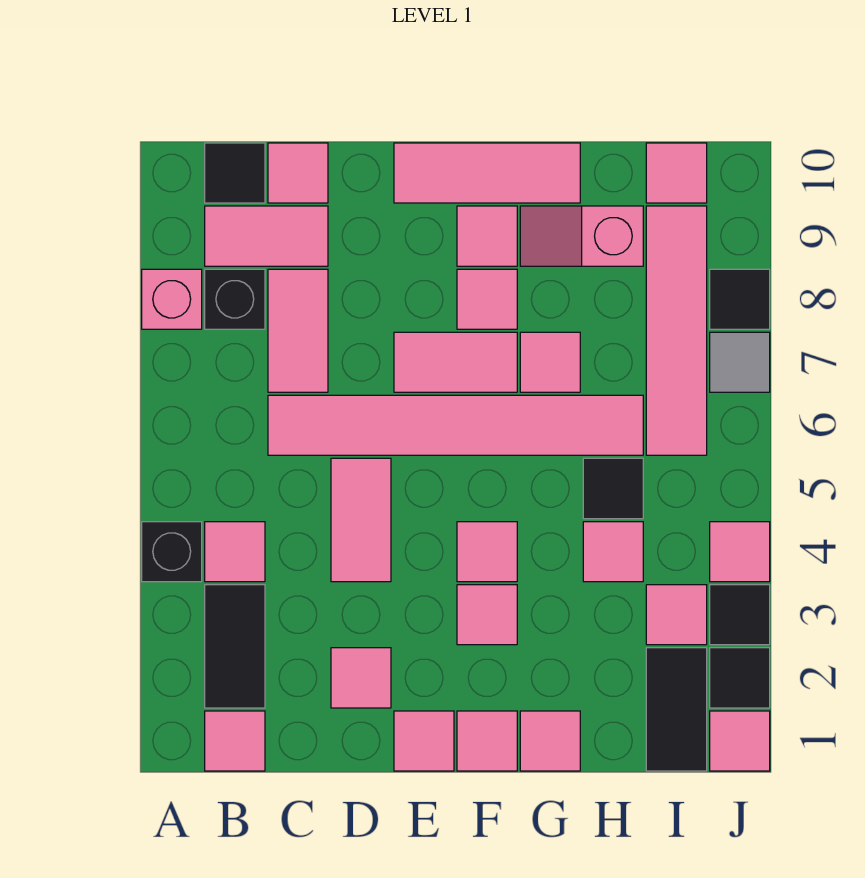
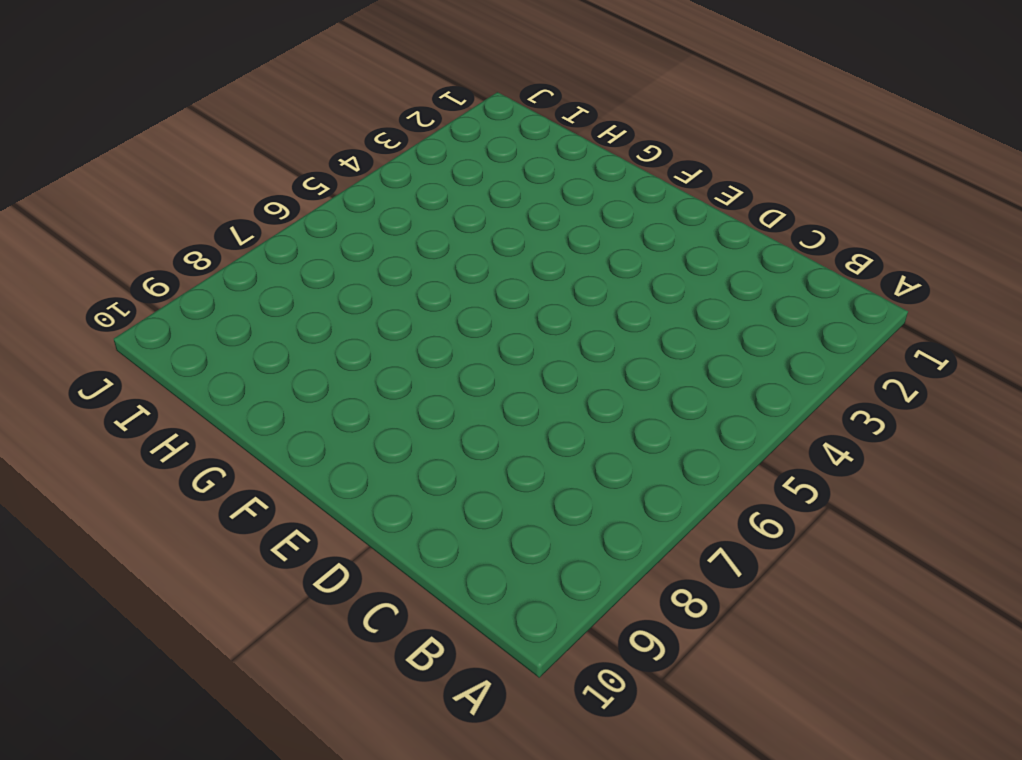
none -> black 1x1 brick [142,522,202,582]
none -> pink 1x1 brick [142,269,202,329]
none -> pink 1x1 tile [205,711,265,771]
none -> black 1x2 tile [205,585,265,708]

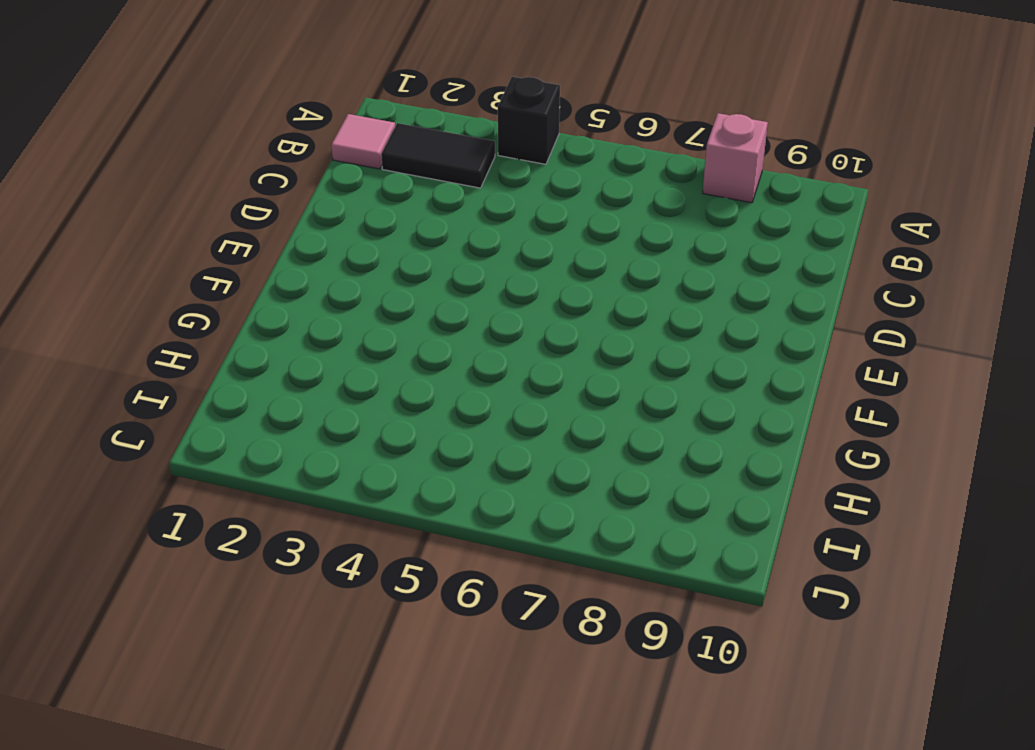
none -> pink 1x1 tile [205,522,265,582]
none -> black 1x1 brick [205,269,265,329]
none -> pink 1x2 tile [205,206,328,266]
none -> black 1x1 tile [205,143,265,203]

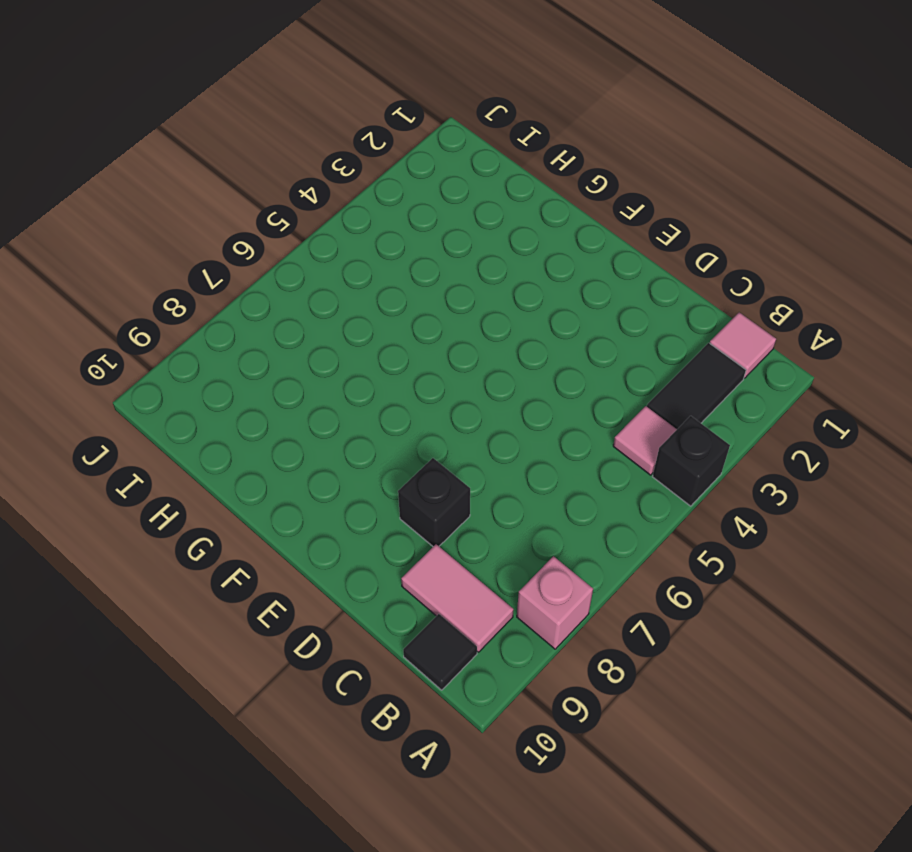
black 1x1 brick [398,458,470,546] -> black 1x1 brick moved to [205,269,265,329]
none -> pink 1x6 tile [268,395,643,455]
none -> pink 1x2 tile [268,269,328,392]
none -> pink 1x1 tile [268,143,328,203]
none -> pink 1x1 tile [331,648,391,708]

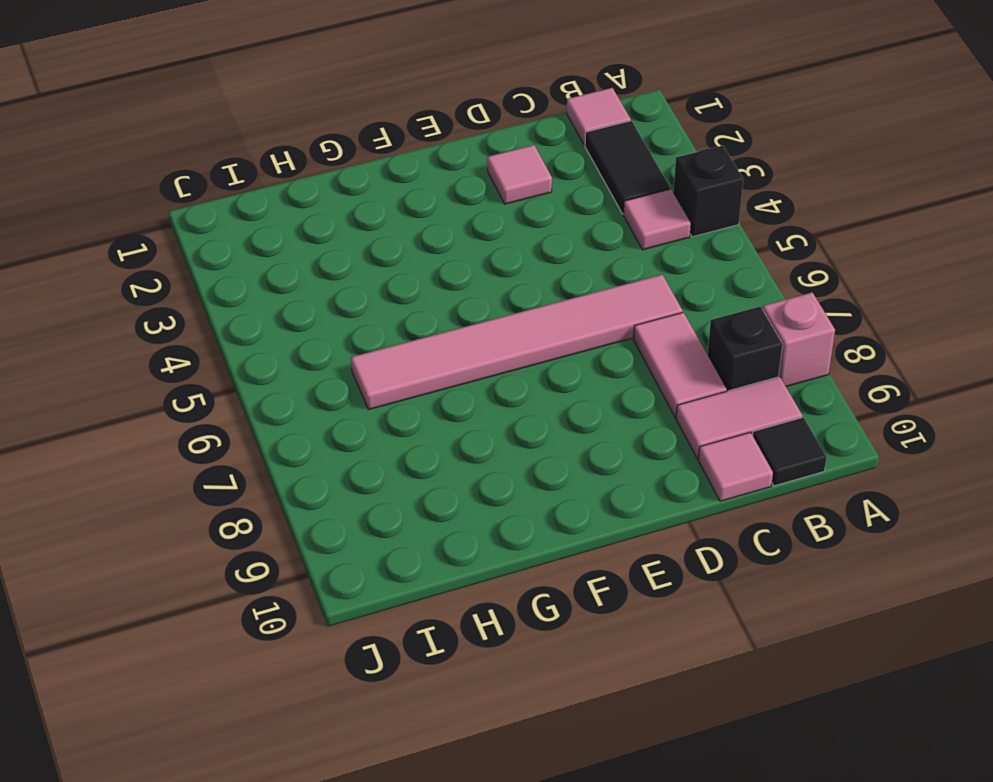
none -> pink 1x2 tile [331,458,391,582]
none -> pink 1x1 tile [394,711,454,771]
none -> pink 1x2 tile [394,332,517,392]
none -> pink 1x3 tile [394,143,580,203]

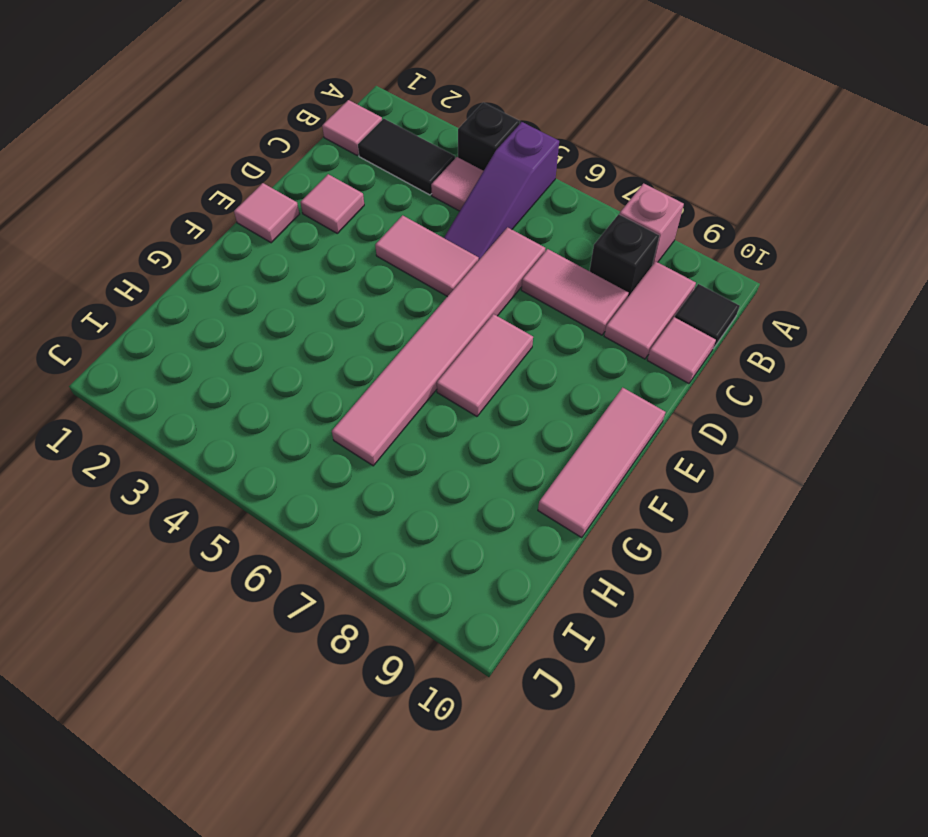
purple 1x3 slope [444,122,559,259] -> none
none -> pink 1x1 tile [457,711,517,771]
none -> pink 1x1 tile [457,585,517,645]
none -> pink 1x1 tile [457,522,517,582]
none -> pink 1x1 tile [457,269,517,329]

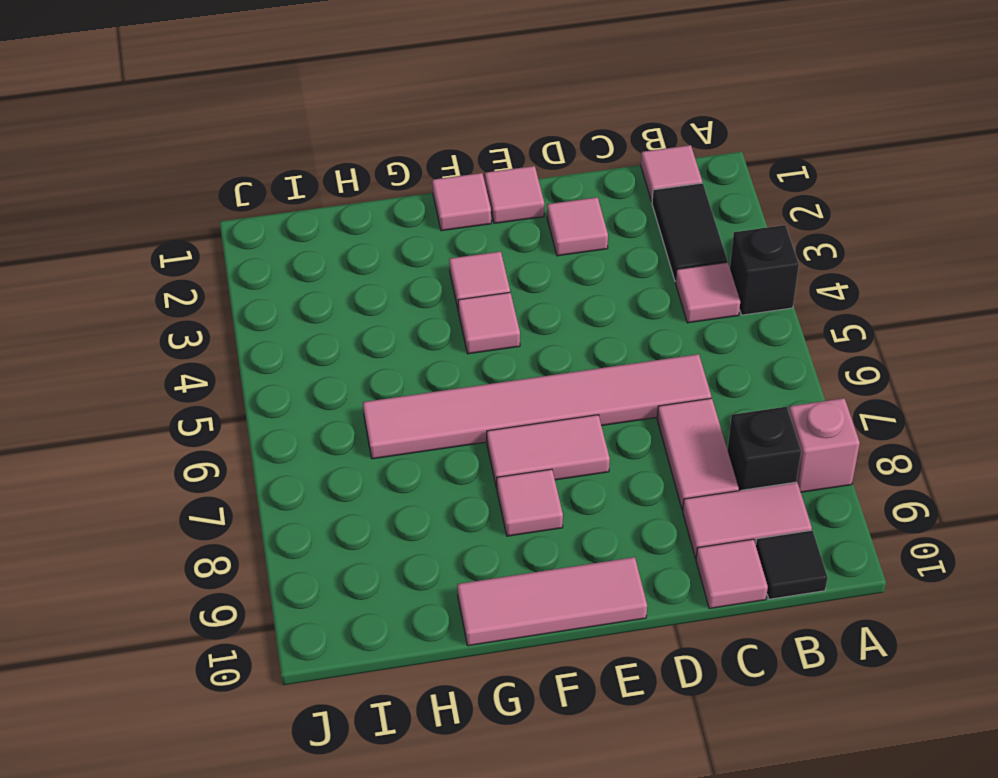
none -> pink 1x2 tile [331,458,391,582]
none -> pink 1x1 tile [457,206,517,266]
none -> pink 1x1 tile [520,711,580,771]
none -> pink 1x1 tile [520,332,580,392]

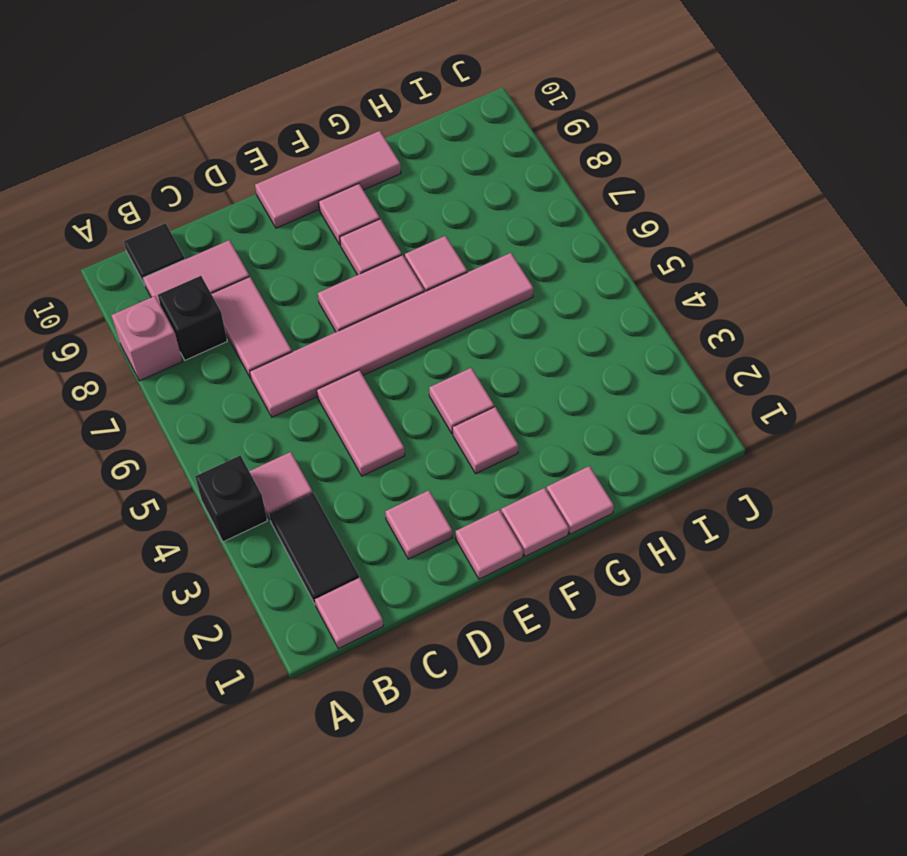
none -> pink 1x1 tile [268,143,328,203]
none -> pink 1x2 slope [520,206,643,266]
none -> pink 1x1 tile [583,522,643,582]
none -> black 1x1 tile [583,458,643,519]

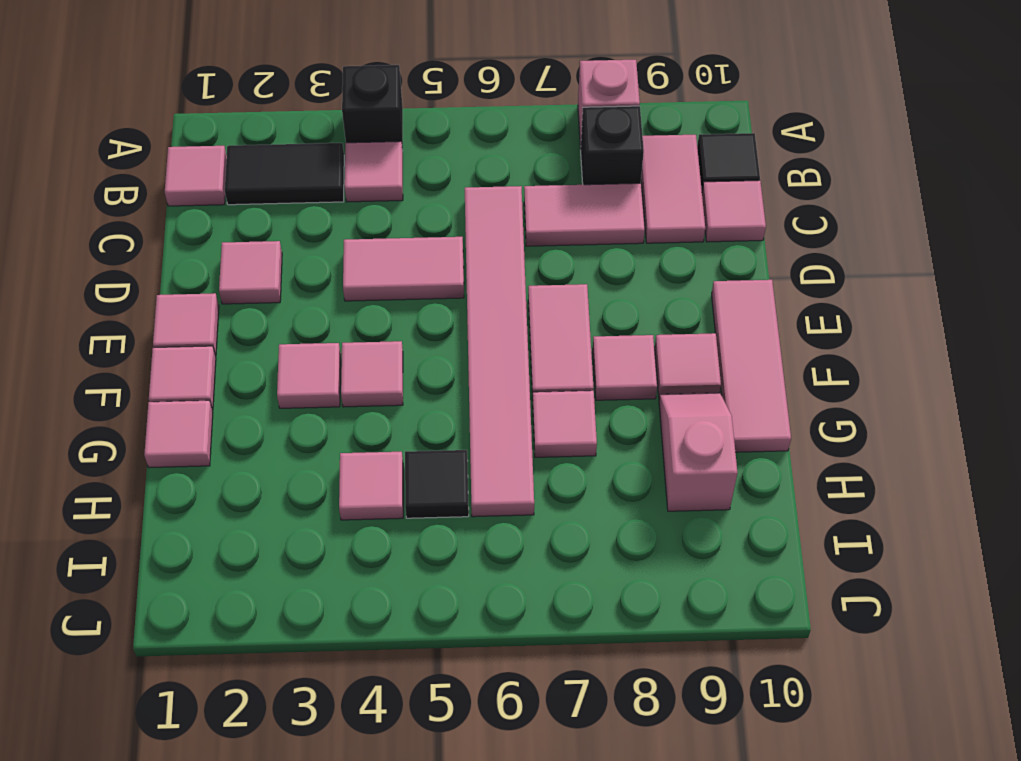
none -> black 1x2 tile [646,648,707,771]
none -> pink 1x1 tile [646,585,707,645]
none -> pink 1x4 tile [646,206,707,455]
none -> pink 1x1 tile [646,143,707,203]

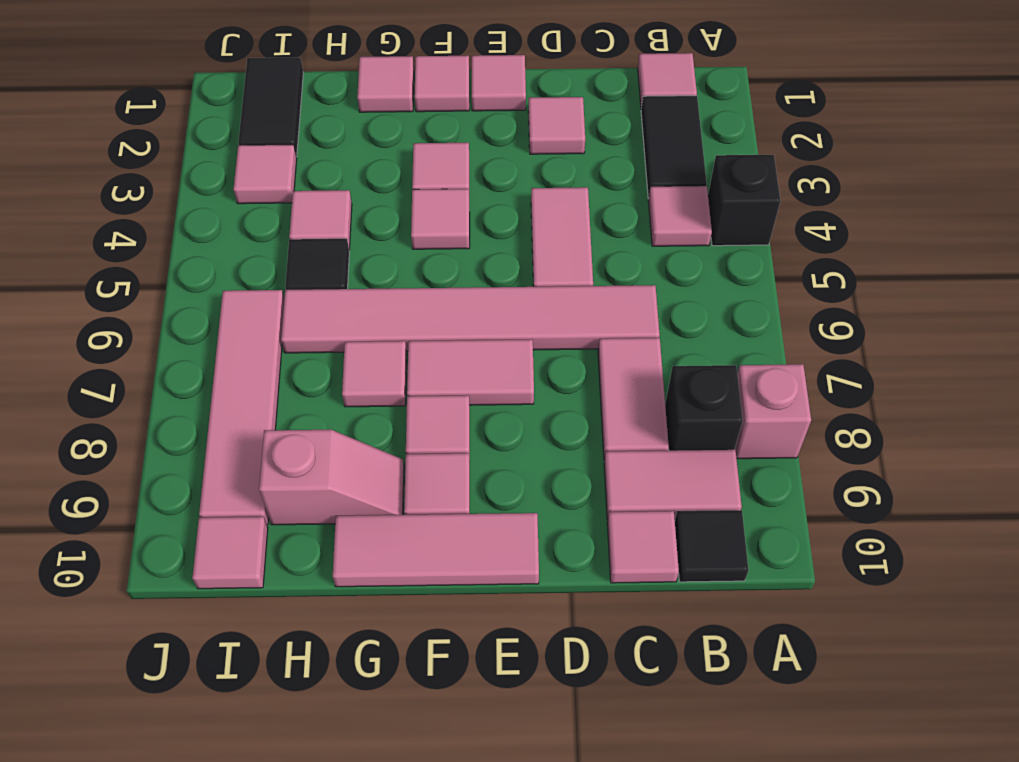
none -> pink 1x1 tile [710,711,770,771]
none -> black 1x1 tile [710,648,770,708]
none -> black 1x1 tile [710,585,770,645]
none -> pink 1x1 tile [710,522,770,582]

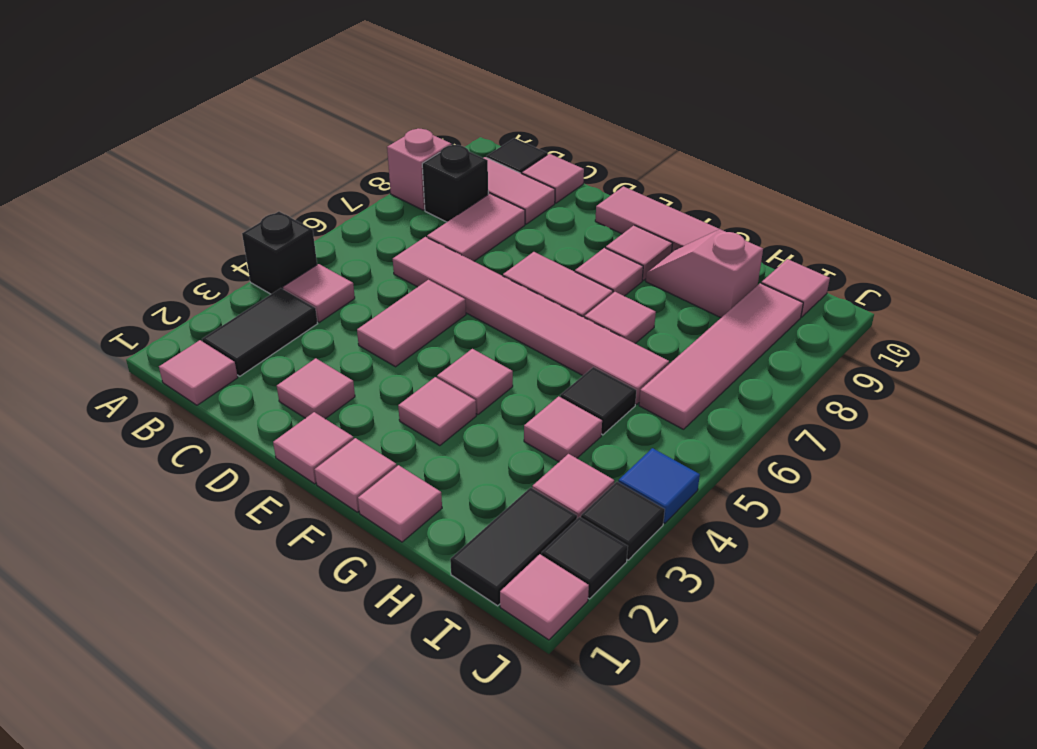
blue 1x1 tile [618,448,700,523] -> pink 1x1 tile [710,522,770,582]
none -> grey 1x1 tile [710,332,770,392]
none -> black 1x1 tile [710,269,770,329]

